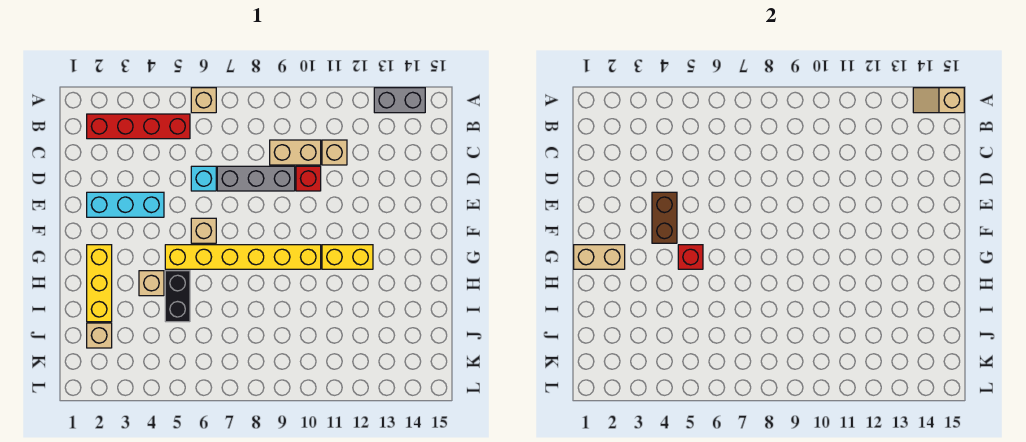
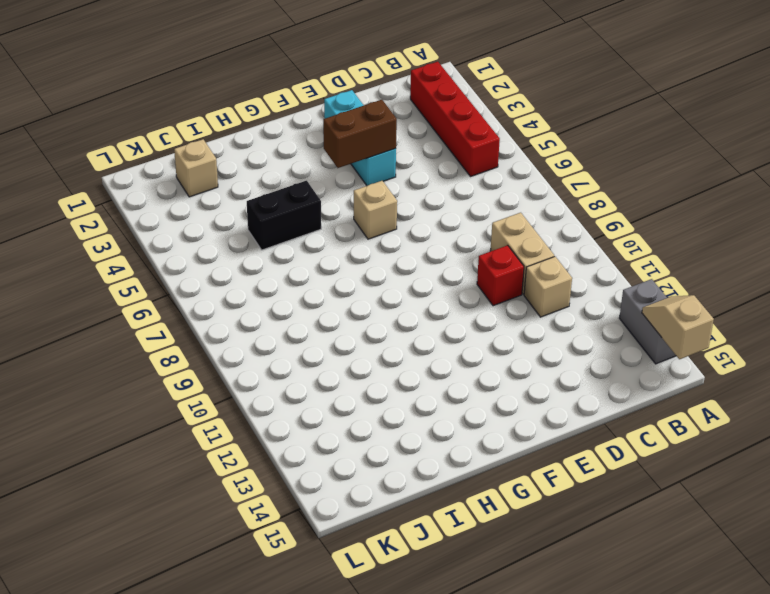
none -> tan 1x1 brick [191,88,216,113]
none -> cyan 1x1 brick [191,166,216,191]
none -> grey 1x3 brick [217,166,295,191]

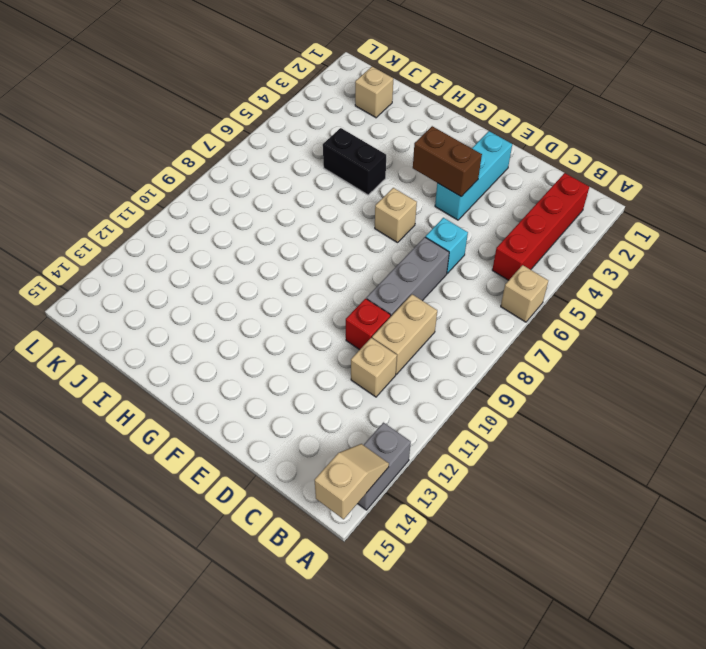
none -> yellow 1x3 brick [87,245,112,322]
none -> yellow 1x6 brick [165,245,321,269]
none -> yellow 1x2 brick [322,245,373,269]

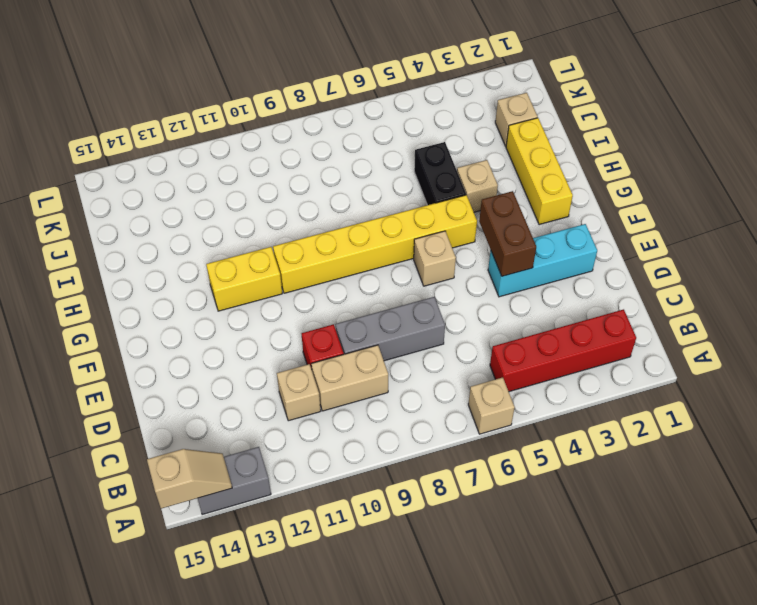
none -> cyan 1x1 brick [191,166,216,191]
none -> tan 1x2 brick [574,245,625,269]
none -> red 1x1 brick [678,245,703,269]

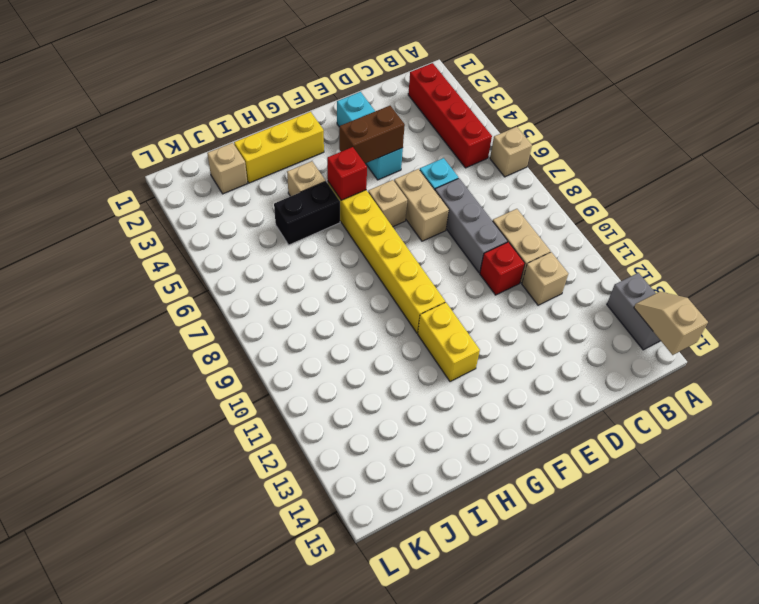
tan 1x2 brick [394,169,449,241] -> tan 1x2 brick moved to [574,245,625,269]

